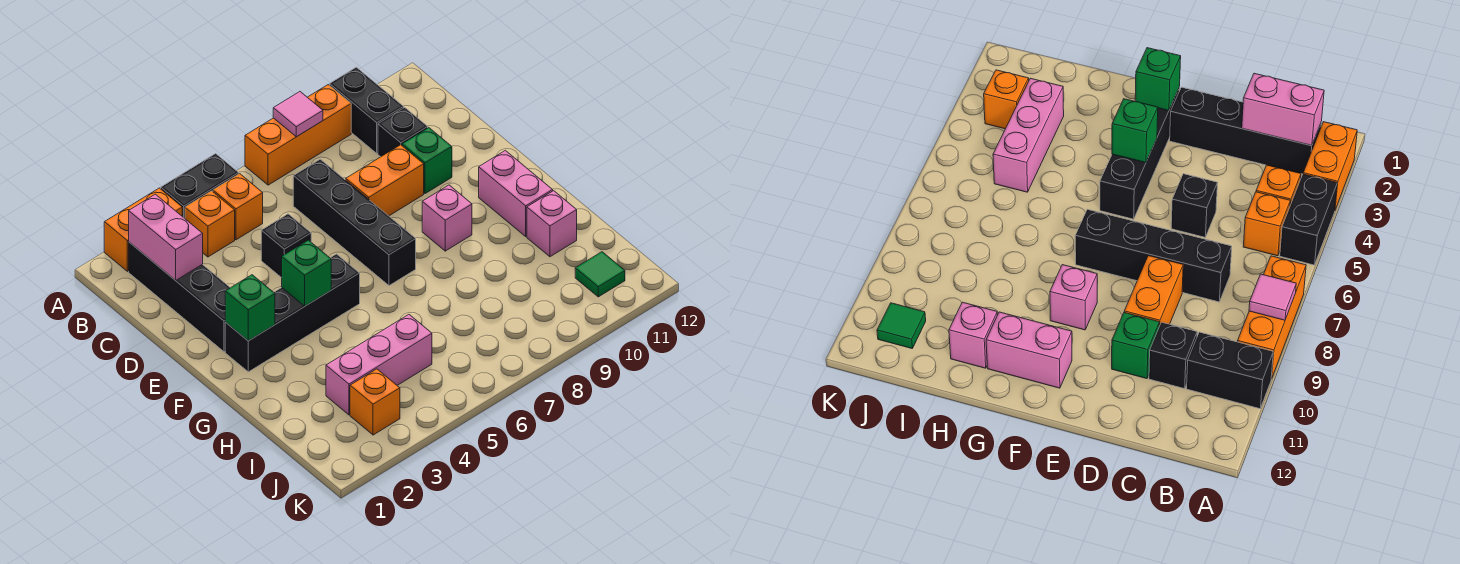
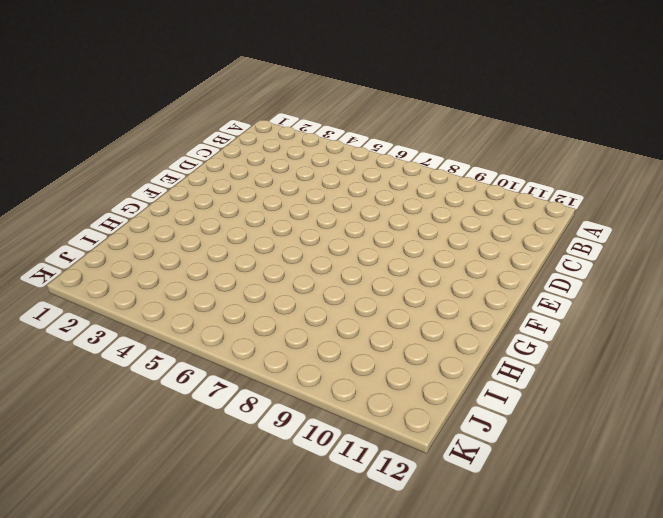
none -> orange 1x2 brick [104,188,182,271]
none -> black 1x2 brick [161,154,239,218]
none -> orange 1x3 brick [245,85,351,185]

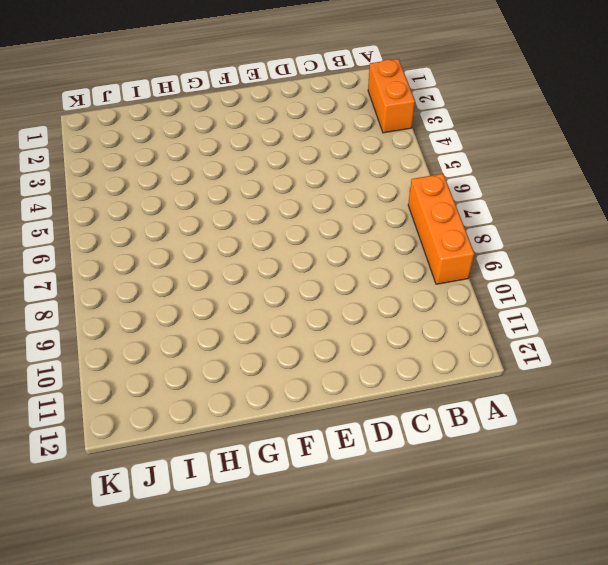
none -> black 1x2 brick [161,154,239,218]
none -> black 1x2 brick [330,67,404,153]
none -> black 1x4 brick [129,242,230,352]

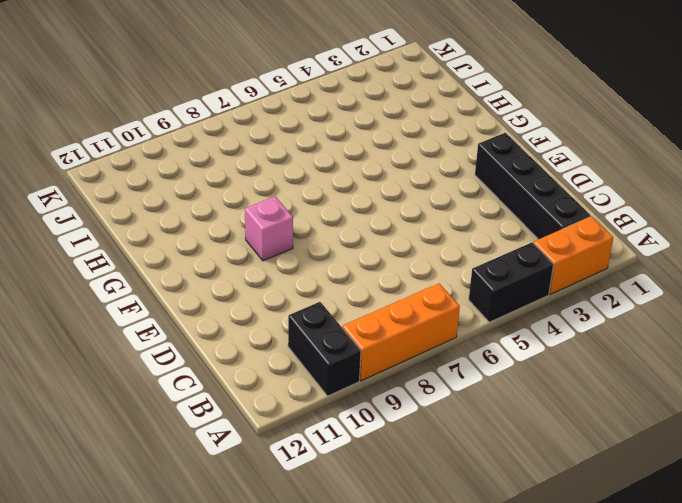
none -> orange 1x1 brick [185,191,235,257]
none -> orange 1x1 brick [213,174,263,240]
none -> black 1x4 brick [293,159,416,286]

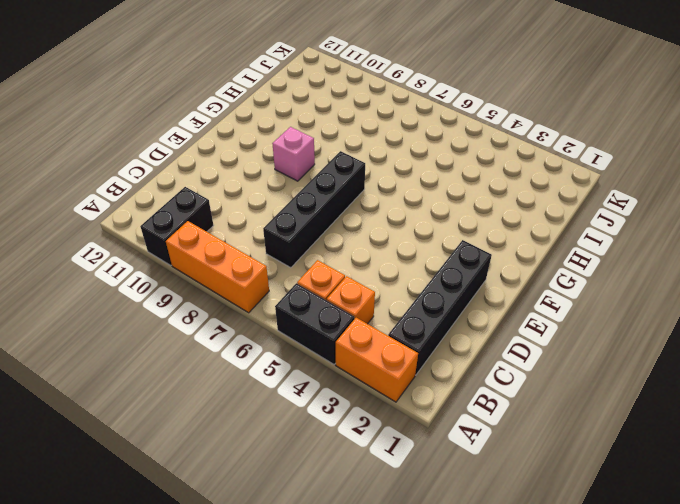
none -> black 1x1 brick [378,107,428,157]
none -> black 1x1 brick [261,214,311,278]
none -> orange 1x2 brick [346,145,424,216]

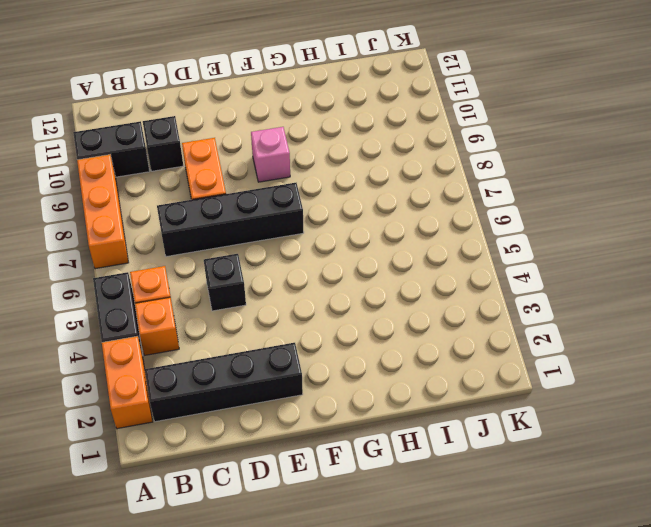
none -> green 1x1 brick [402,128,452,194]
none -> black 1x4 brick [225,254,360,372]
none -> pink 1x2 brick [479,150,553,236]

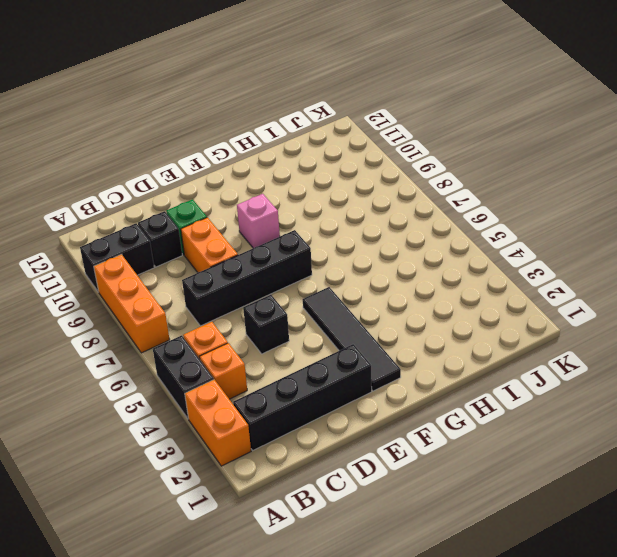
black 1x4 tile [303,287,401,391] -> black 1x4 brick [225,254,360,372]
none -> pink 1x2 brick [479,150,553,236]
none -> pink 1x1 brick [527,191,577,257]
none -> pink 1x3 brick [326,315,432,415]

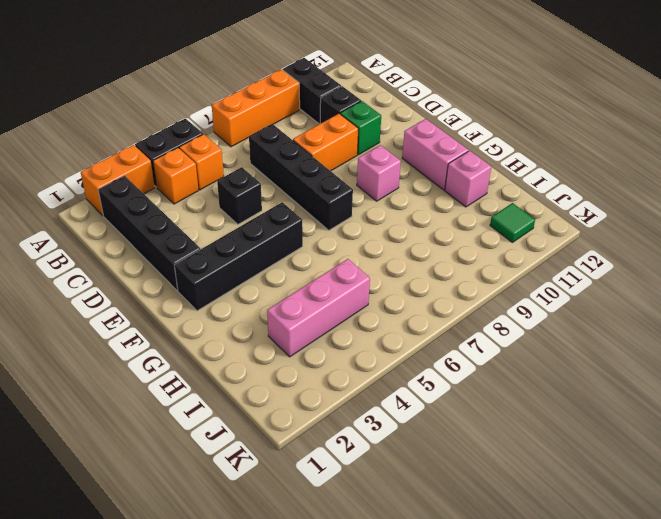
none -> orange 1x1 brick [350,369,400,435]
none -> pink 1x1 tile [273,92,323,137]
none -> pink 1x2 brick [129,194,203,280]

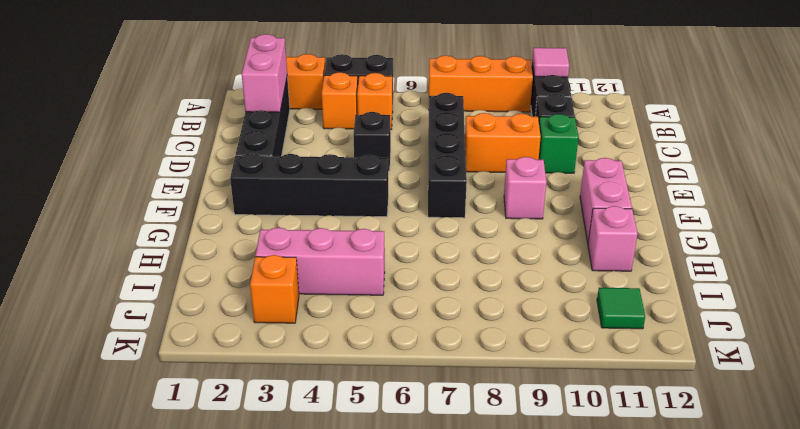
pink 1x1 tile [532,48,569,77] -> pink 1x1 tile moved to [273,92,323,137]
none -> green 1x1 brick [225,275,275,341]
none -> green 1x1 brick [282,240,331,306]

